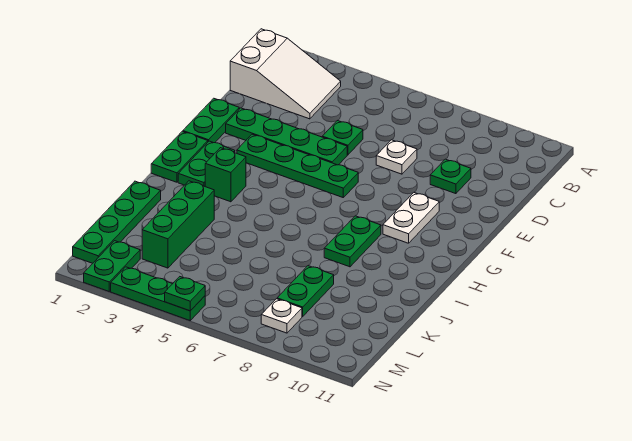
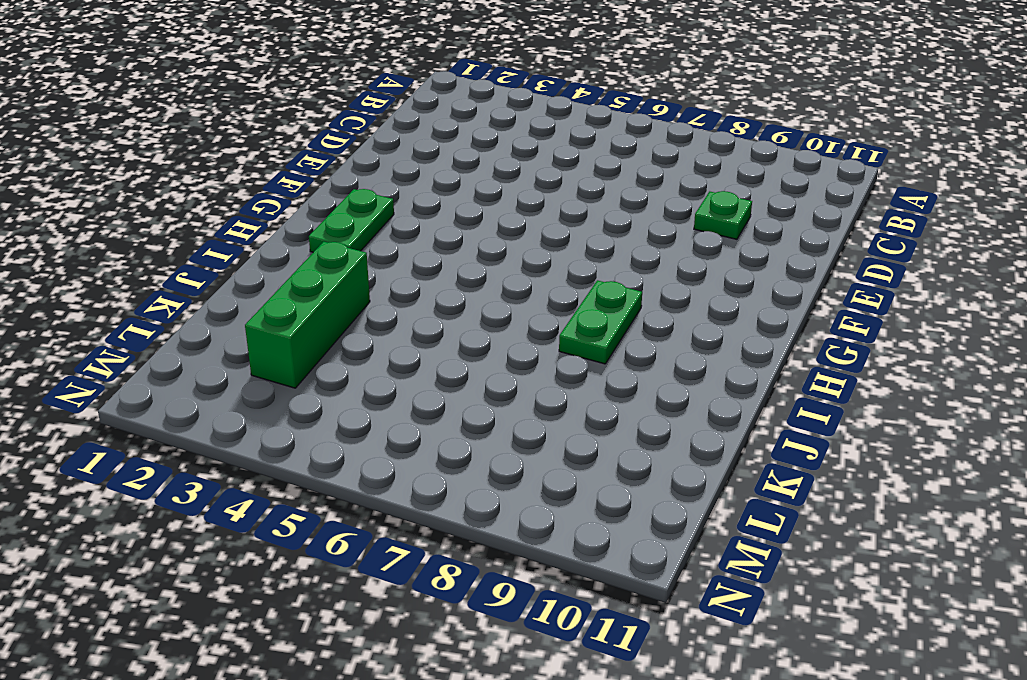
none -> white 2x3 slope [230,29,341,119]
none -> green 1x1 plate [322,120,363,155]
none -> white 1x1 plate [376,140,417,174]

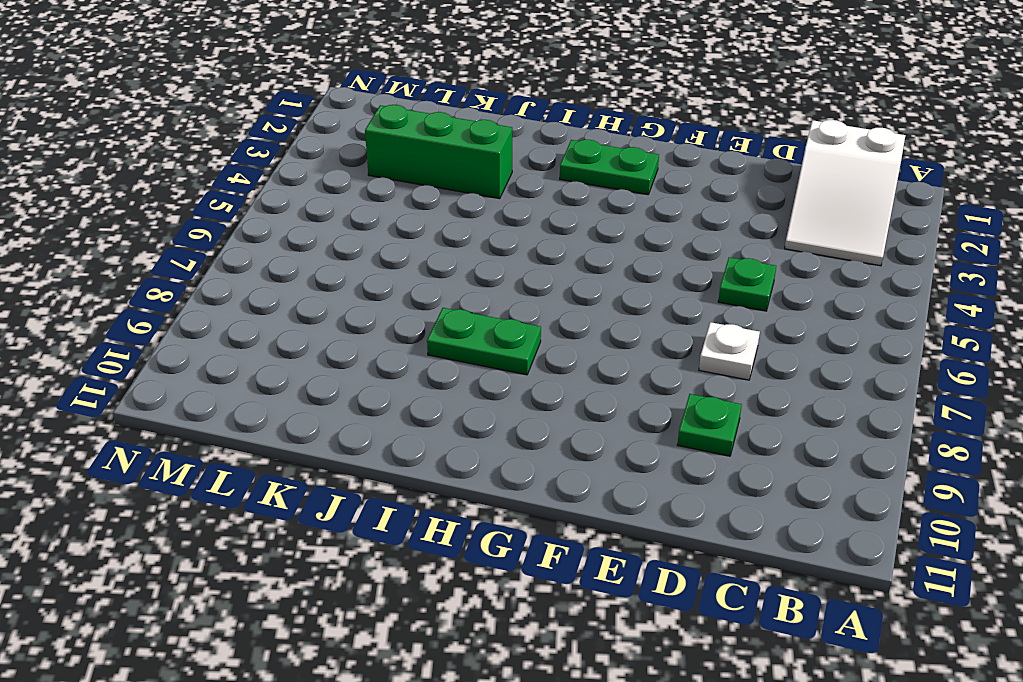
none -> green 1x2 plate [183,98,239,143]
none -> green 1x4 plate [226,108,347,165]
none -> green 1x4 plate [237,134,358,197]

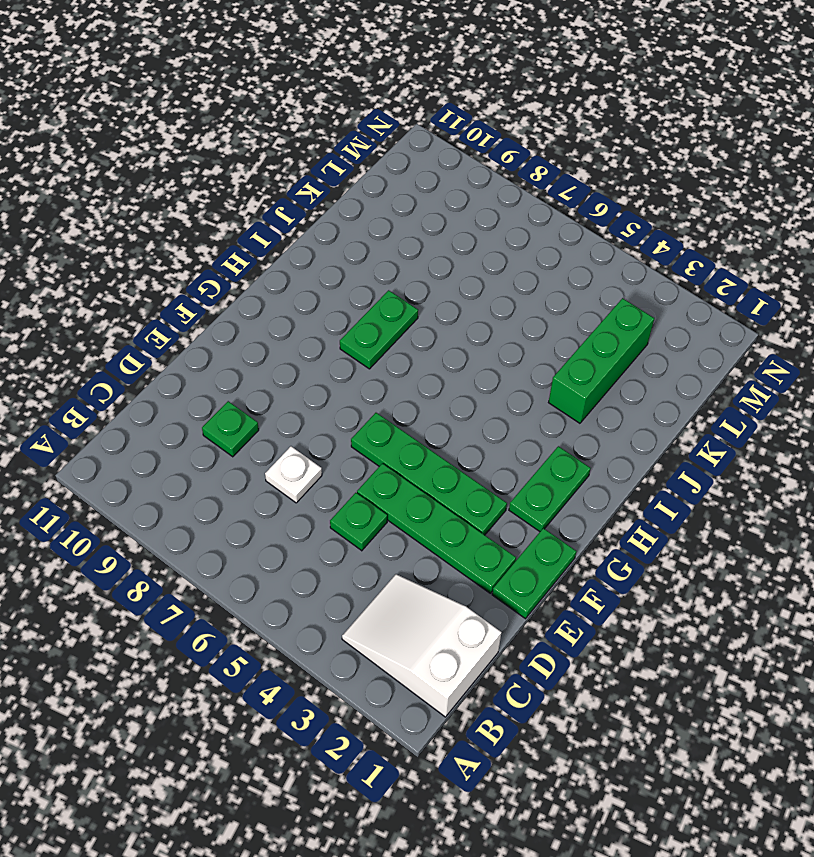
none -> white 1x2 plate [383,193,439,243]
none -> green 1x2 plate [151,131,208,182]
none -> green 1x1 brick [205,148,246,202]

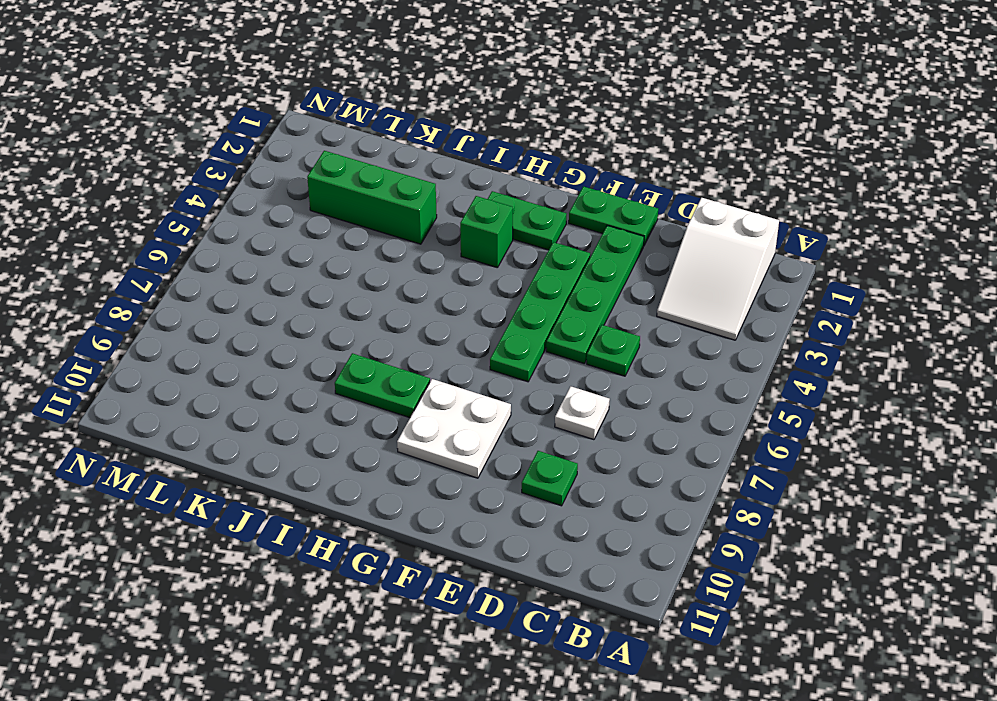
white 2x2 plate [397,379,511,478] -> white 1x2 plate [383,193,439,243]
none -> green 1x2 plate [151,131,208,182]
none -> green 1x4 plate [73,181,161,263]
none -> green 1x2 plate [277,266,334,316]

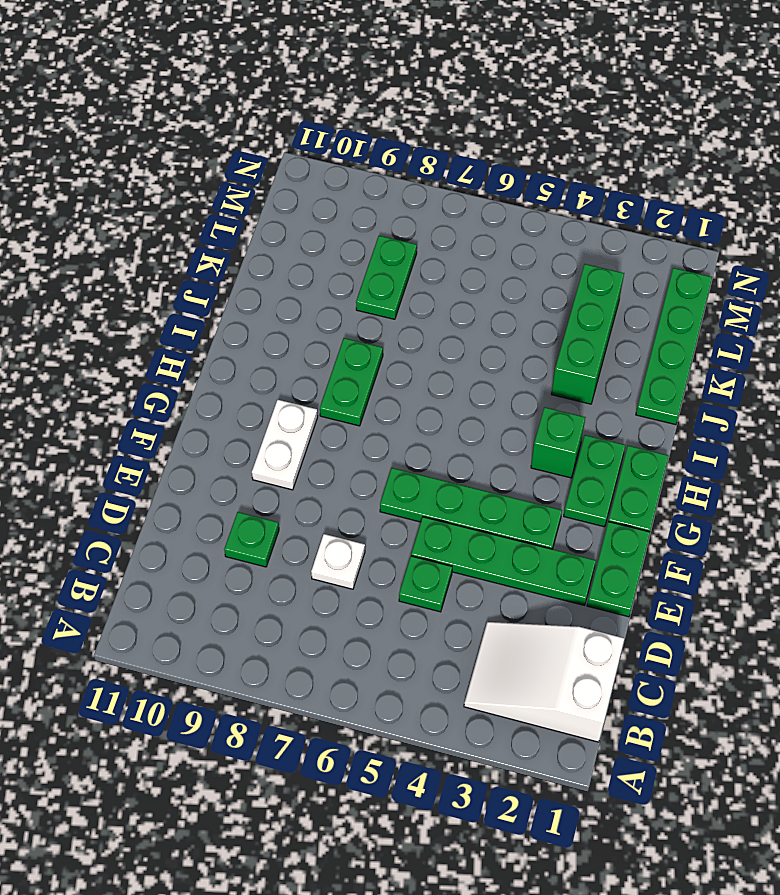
none -> green 1x2 plate [84,241,140,291]
none -> white 1x1 plate [261,299,302,333]
none -> green 1x3 plate [111,267,205,320]

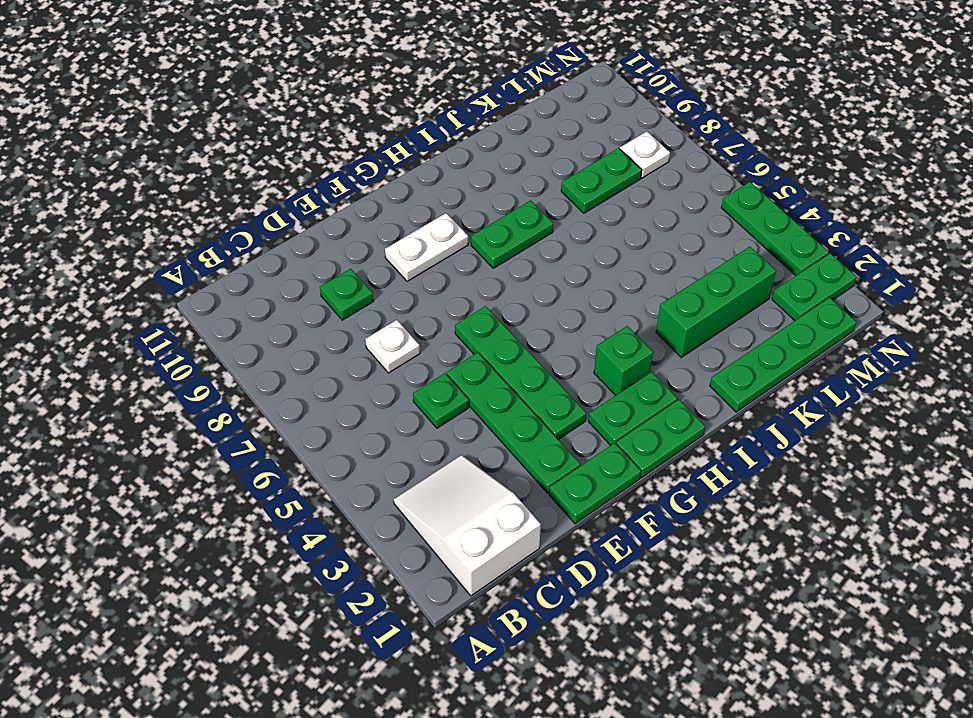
none -> green 1x1 plate [165,277,205,311]

